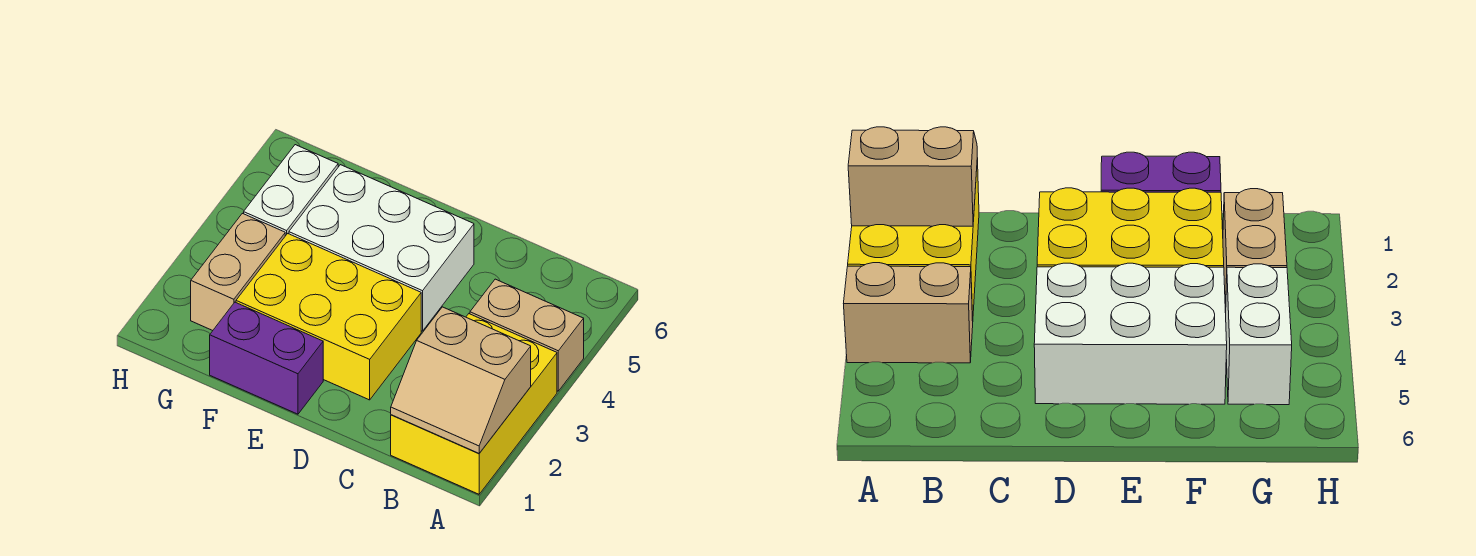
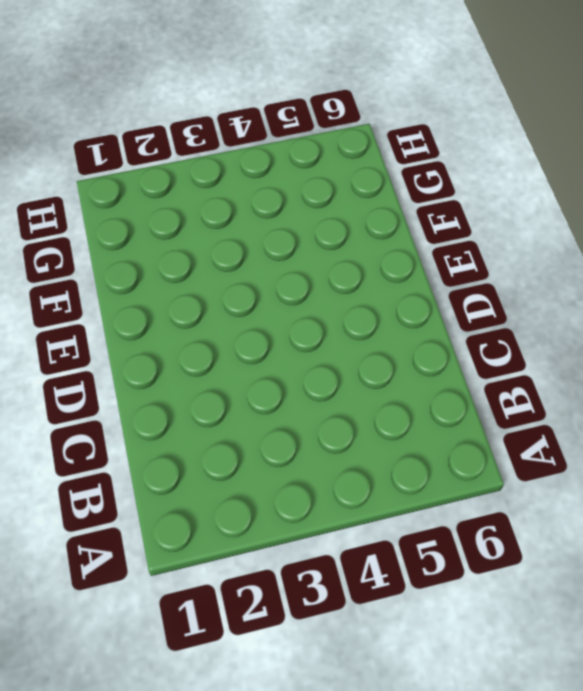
none -> yellow 2x3 brick [391,314,557,494]
none -> tan 1x2 brick [470,279,584,391]

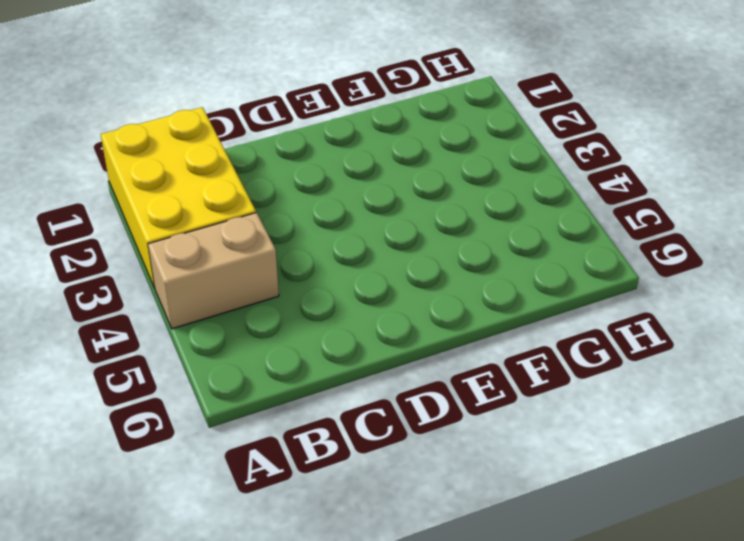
none -> yellow 2x3 brick [236,234,421,400]
none -> white 2x3 brick [289,165,474,331]

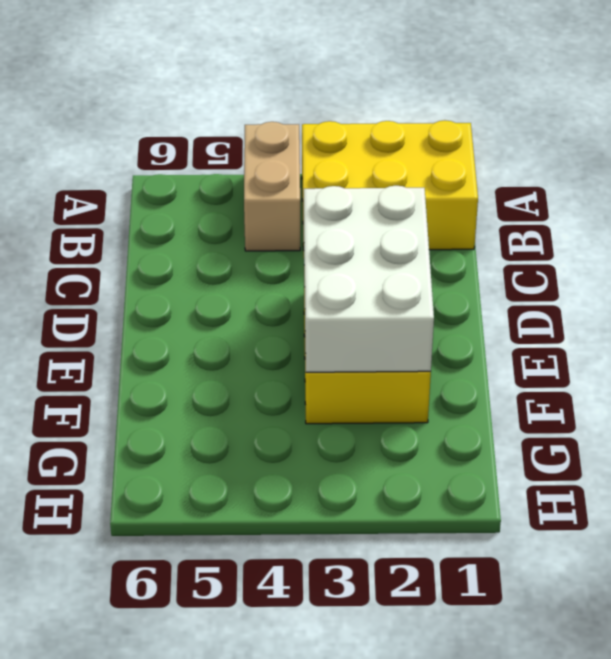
white 2x3 brick [303,186,434,372] -> white 2x3 brick moved to [289,165,474,331]
none -> purple 1x2 brick [210,302,323,414]
none -> tan 1x2 brick [191,213,285,331]

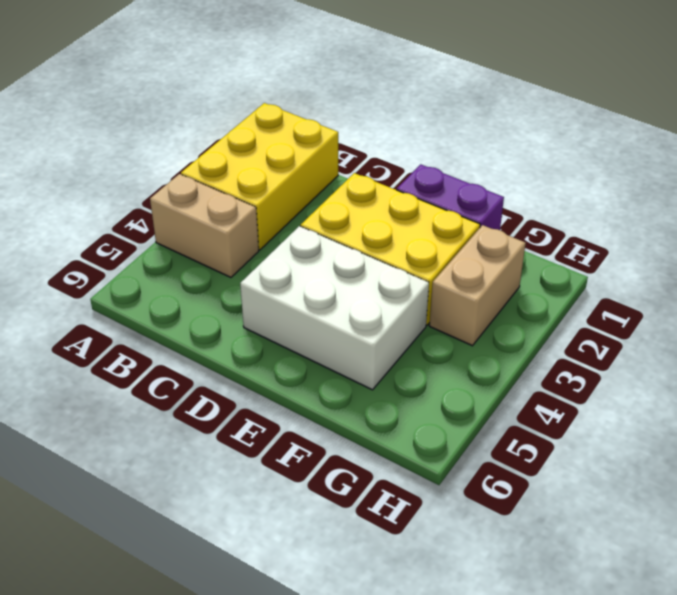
none -> white 1x2 brick [244,145,338,236]
none -> tan 2x2 slope [391,307,531,453]

